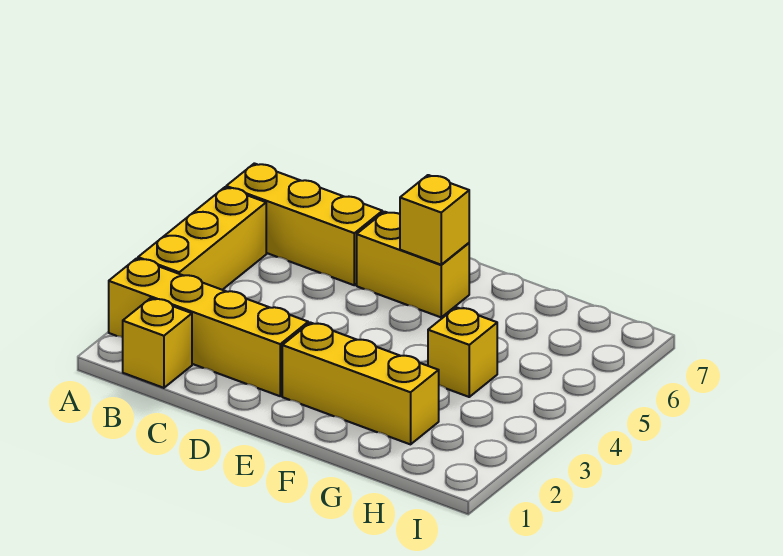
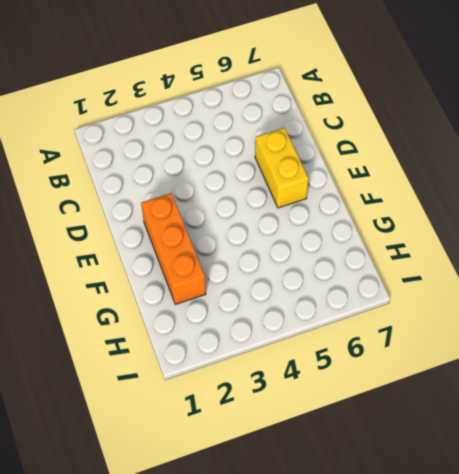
orange 1x3 brick [141,193,206,304] -> yellow 1x3 brick [282,323,439,444]
none -> yellow 1x4 brick [109,258,308,396]
none -> yellow 1x3 brick [138,187,266,290]

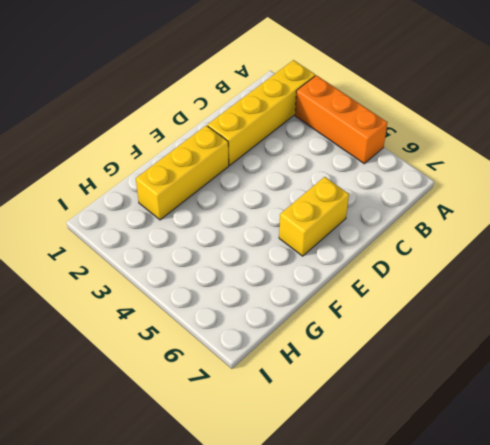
orange 1x3 brick [295,75,388,164] -> yellow 1x3 brick [138,187,266,290]
none -> yellow 1x3 brick [226,163,382,285]
none -> yellow 1x1 brick [123,298,192,388]

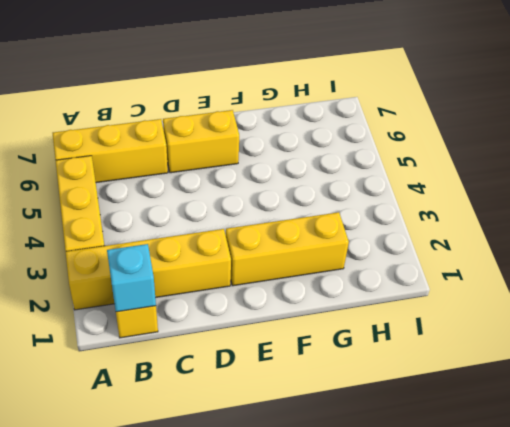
cyan 1x1 brick [107,244,156,312] -> none
none -> yellow 1x1 brick [428,307,497,397]
none -> yellow 1x1 brick [400,175,469,265]

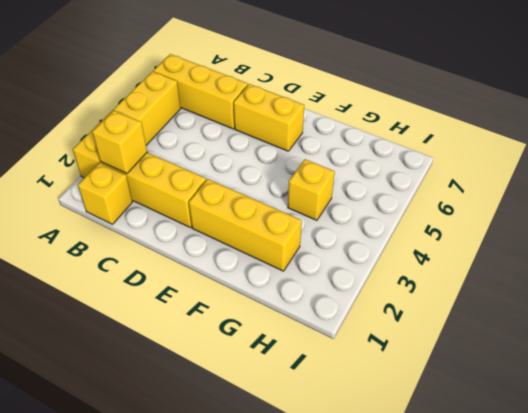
yellow 1x1 brick [92,110,147,173] -> yellow 1x1 brick moved to [400,175,469,265]

